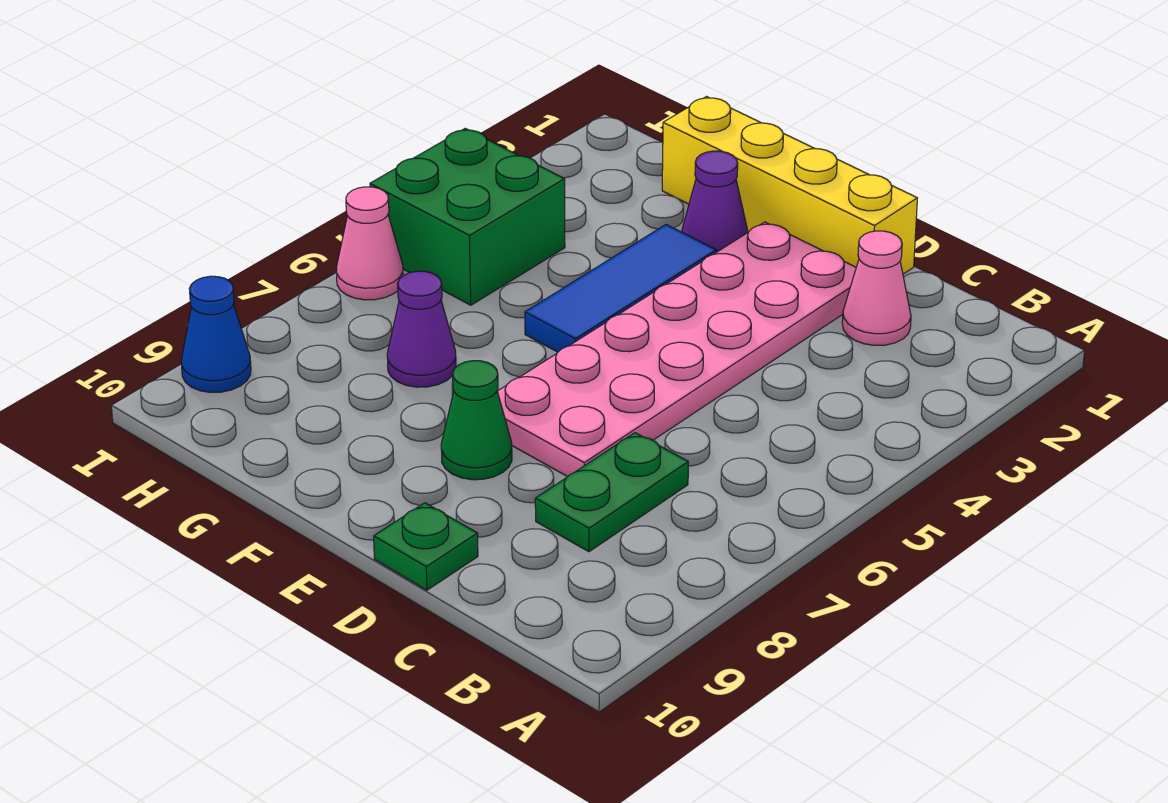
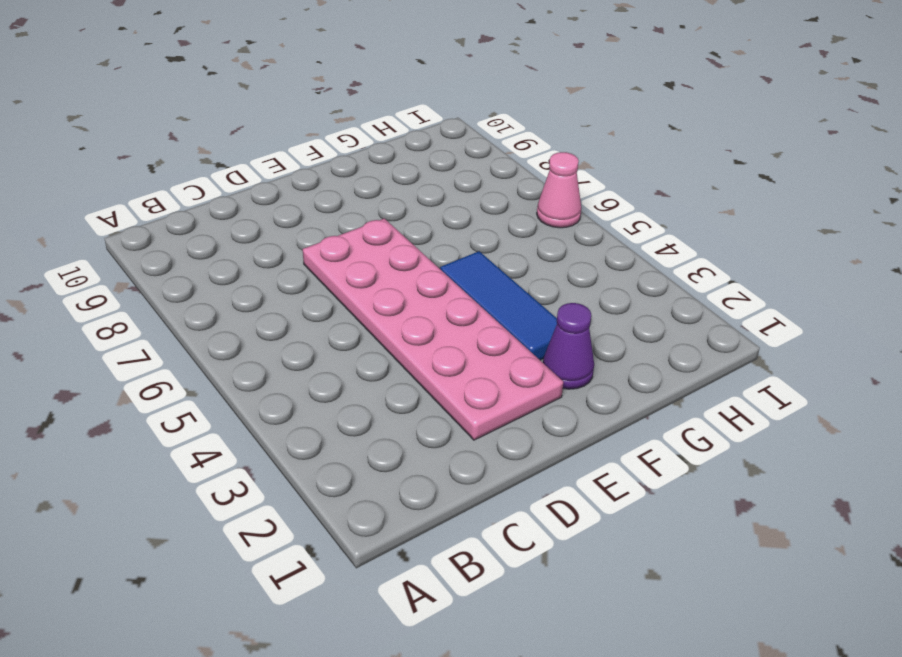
none -> pink 1x1 cone [842,231,911,345]
none -> green 1x2 plate [535,433,688,552]
none -> yellow 1x4 brick [662,97,917,274]

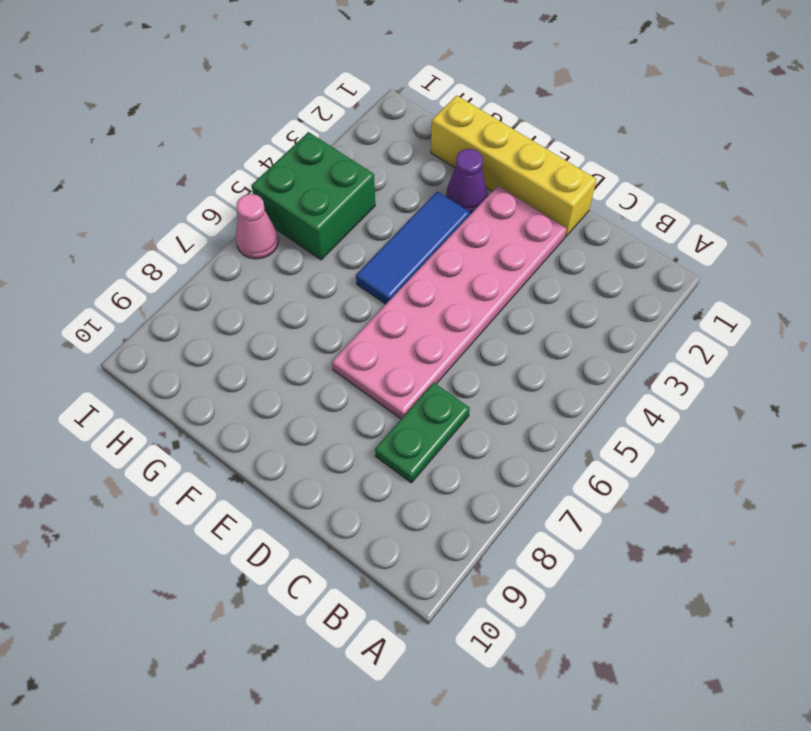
none -> pink 1x1 cone [842,231,911,345]
none -> green 1x1 plate [374,503,478,590]
none -> green 1x1 cone [441,361,512,480]

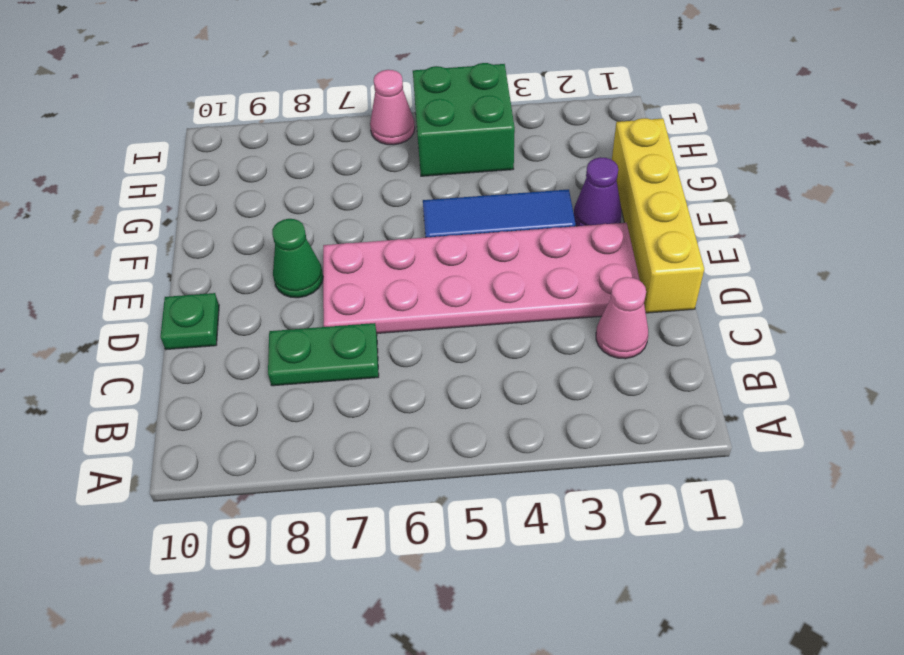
none -> purple 1x1 cone [387,271,456,387]
none -> blue 1x1 cone [181,276,251,392]

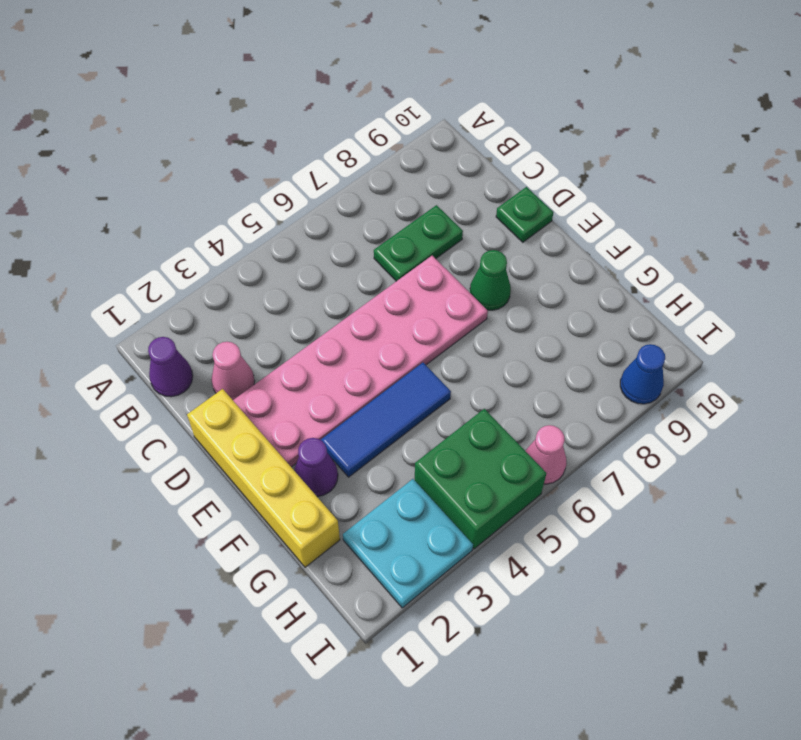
purple 1x1 cone [148,337,193,397] -> purple 1x1 cone moved to [387,271,456,387]
cyan 2x2 plate [343,479,473,608] -> none

